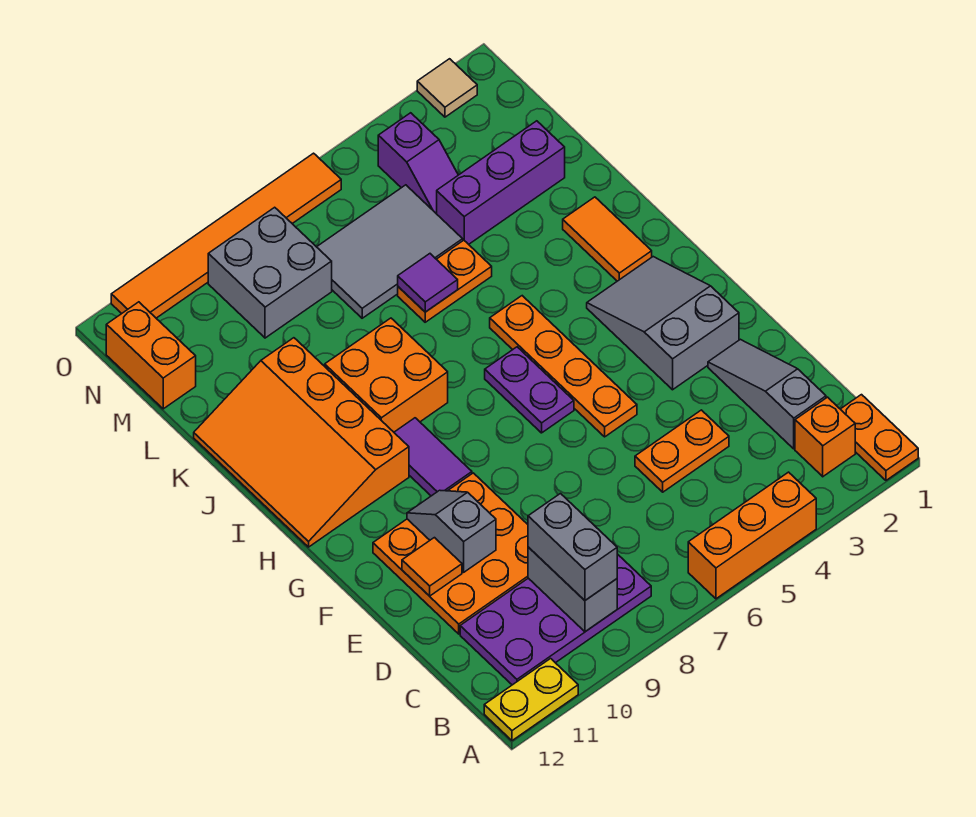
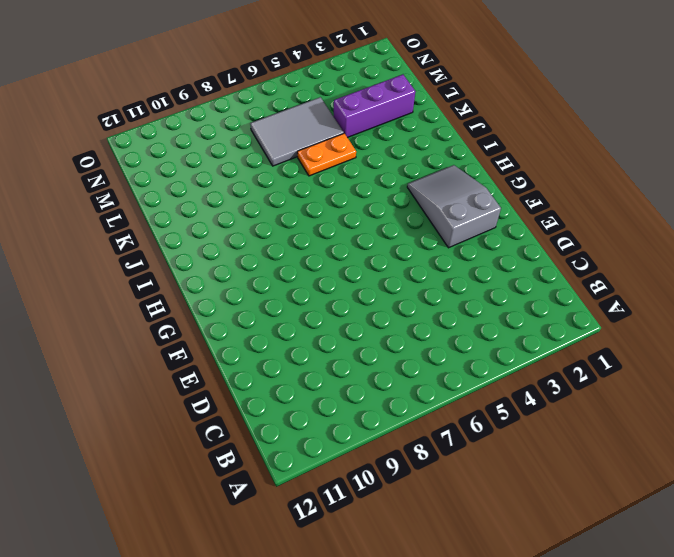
none -> orange 1x2 plate [841,395,918,480]
none -> orange 1x3 brick [688,472,816,599]
none -> yellow 1x2 plate [484,659,578,741]

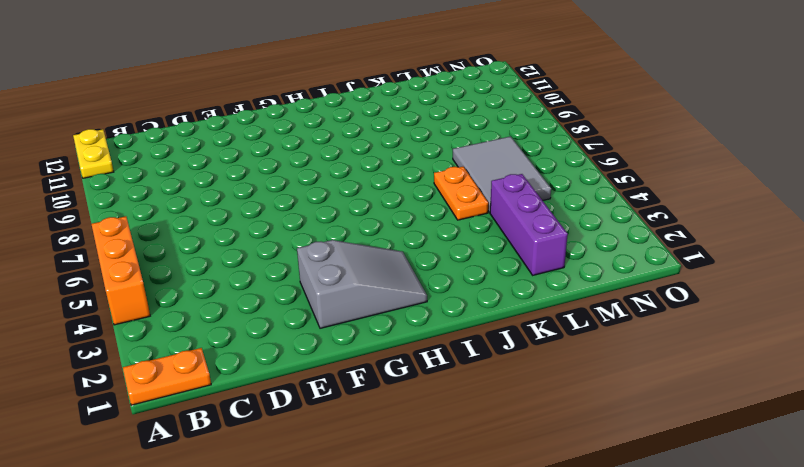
none -> orange 1x1 brick [795,397,855,477]
none -> purple 2x4 plate [460,554,651,685]
none -> grey 1x3 slope [708,339,826,449]

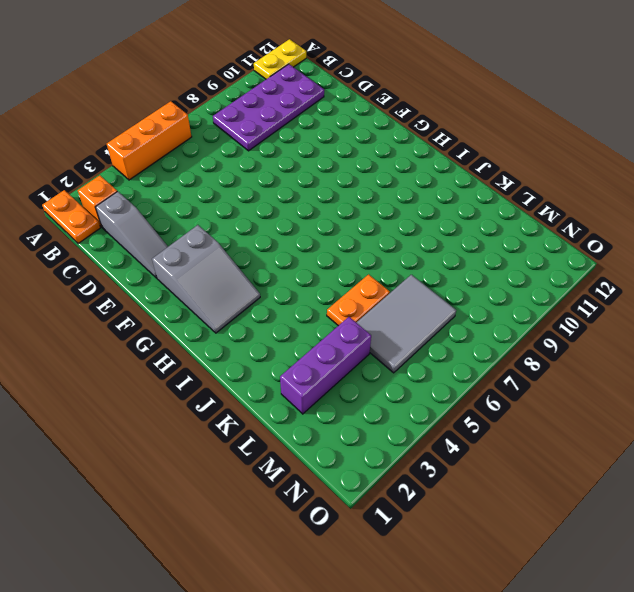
none -> orange 1x2 plate [635,410,729,492]
none -> orange 3x3 plate [373,473,528,634]
none -> orange 1x4 plate [490,296,637,437]

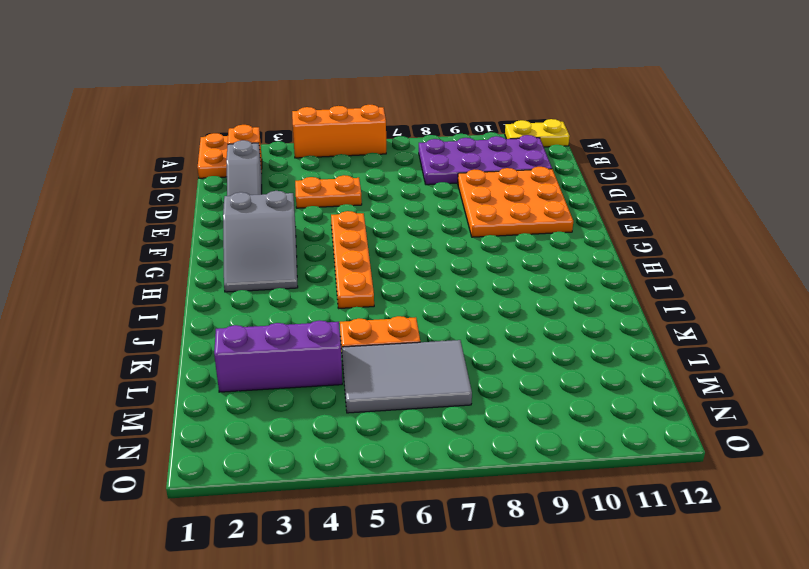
none -> purple 1x2 plate [485,347,574,433]
none -> purple 1x2 tile [394,418,472,496]
none -> orange 3x4 slope [194,338,409,547]

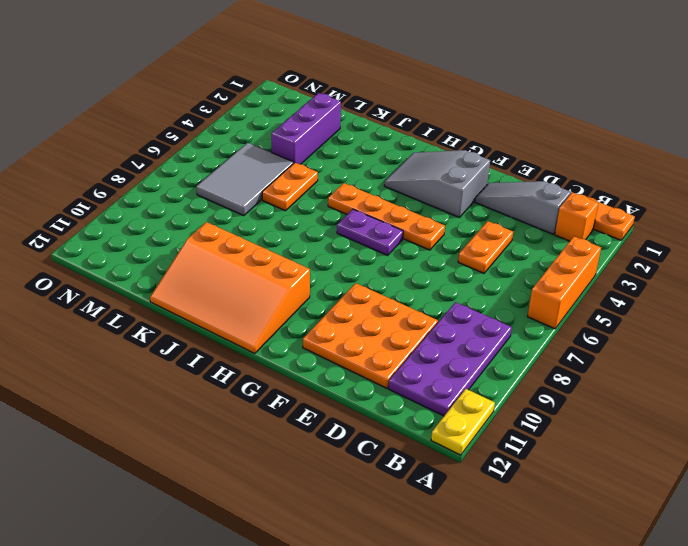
none -> purple 1x2 tile [394,418,472,496]
none -> orange 1x2 tile [563,197,652,281]
none -> orange 2x2 brick [325,318,448,432]

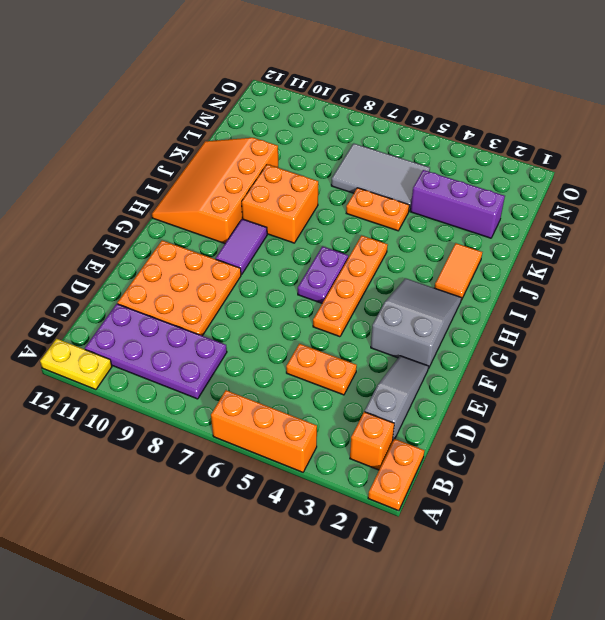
none -> purple 1x2 slope [378,113,458,213]
none -> grey 2x2 brick [208,207,332,338]
none -> orange 1x2 brick [106,302,196,409]

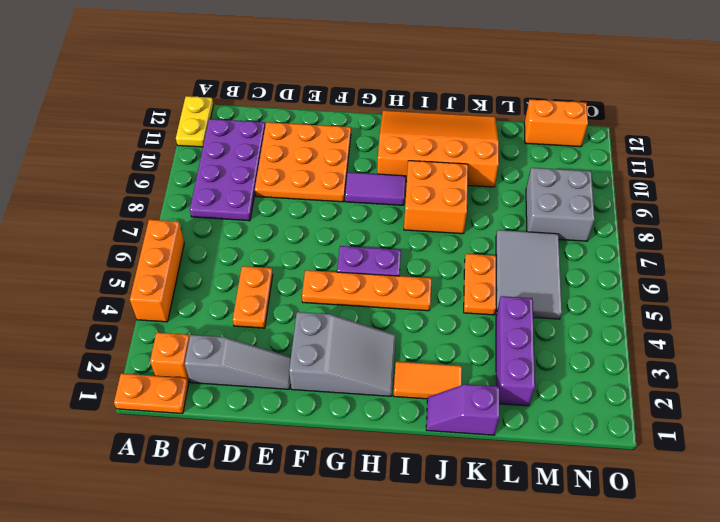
purple 1x2 slope [426,384,499,435] -> purple 1x2 slope moved to [378,113,458,213]
none -> tan 1x1 tile [417,59,477,117]
none -> orange 1x6 tile [111,153,341,318]
none -> grey 1x2 brick [528,547,617,632]

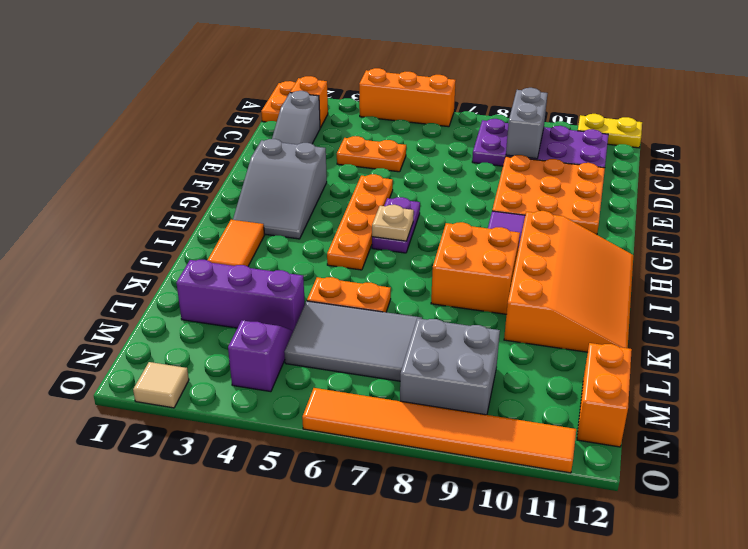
tan 1x1 plate [372,205,414,241] -> none
none -> grey 1x2 slope [407,490,496,572]
none -> orange 1x1 tile [402,538,462,596]
none -> purple 1x1 tile [398,254,458,312]

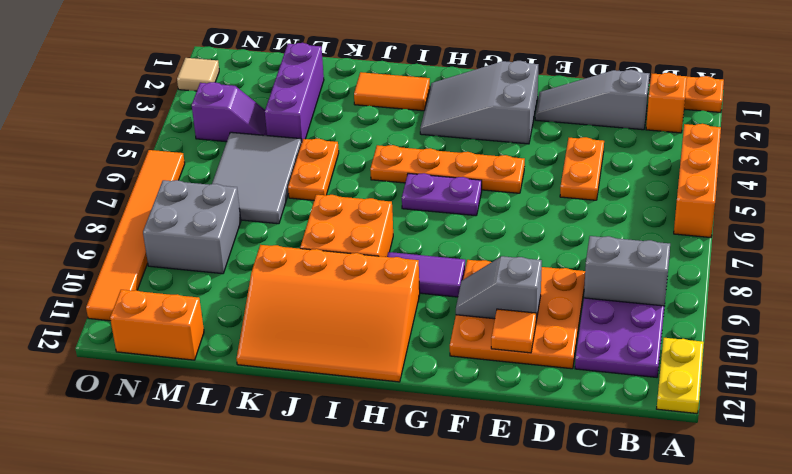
none -> purple 1x1 tile [398,254,458,312]
none -> grey 1x2 brick [528,494,617,600]

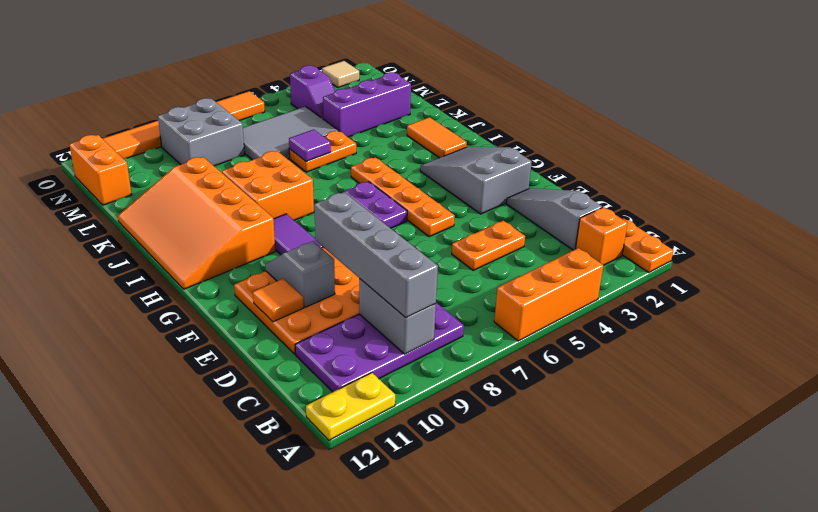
grey 1x4 brick [314,192,438,318] -> grey 1x2 brick [528,494,617,600]

